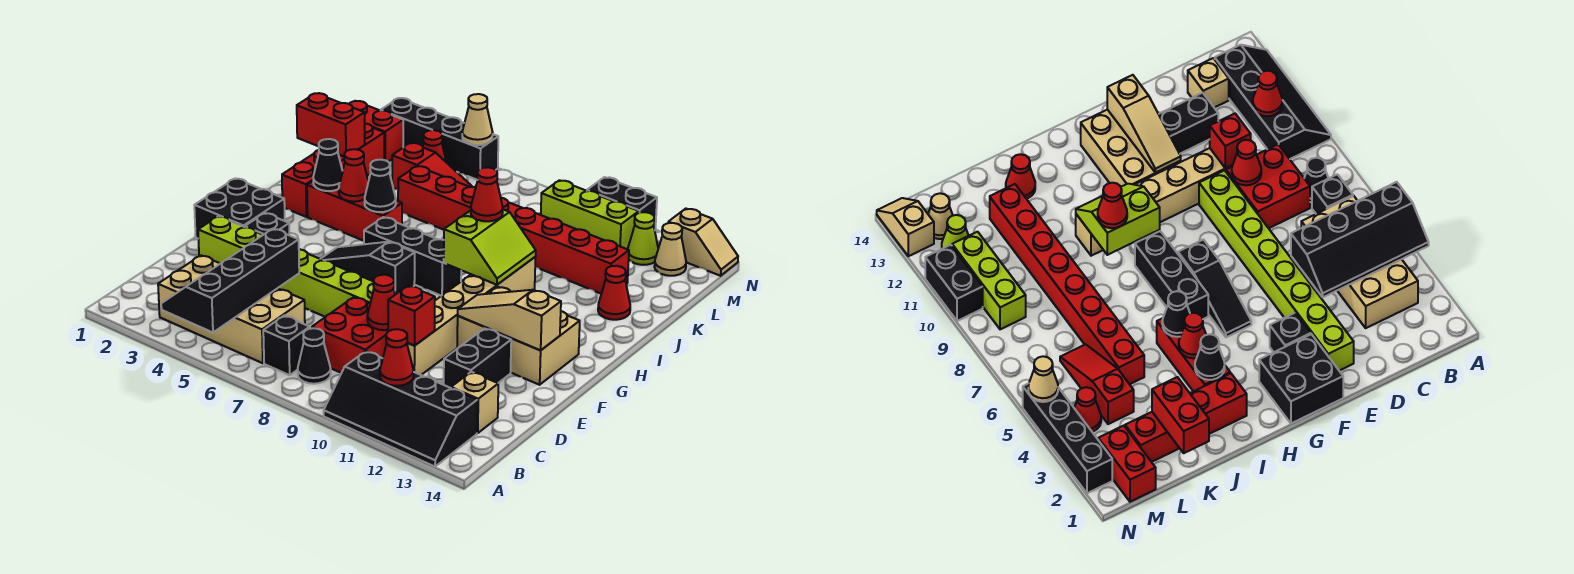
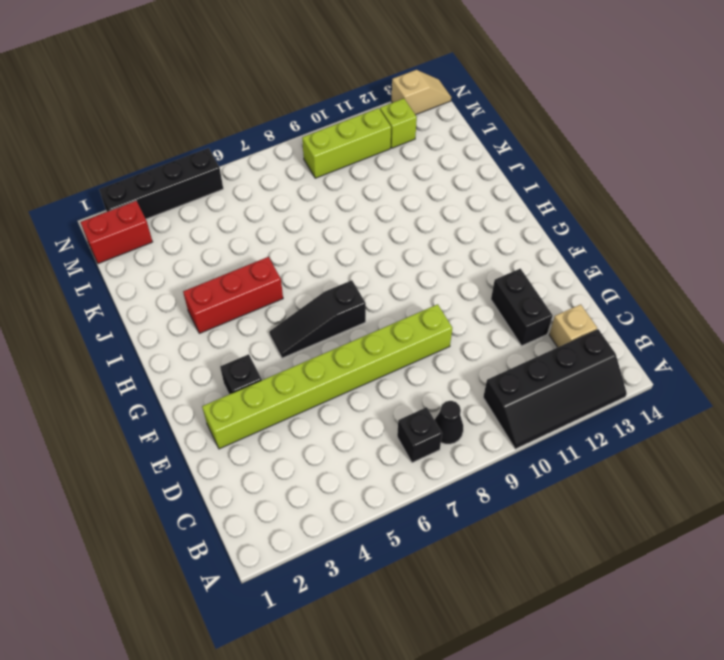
lime 1x1 brick [380,99,417,148] -> lime 1x1 cone [628,212,658,265]
none -> tan 2x4 brick [158,255,305,363]
none -> red 2x2 brick [312,297,388,373]
none -> tan 1x6 brick [407,257,535,375]
none -> black 2x2 brick [194,178,285,239]

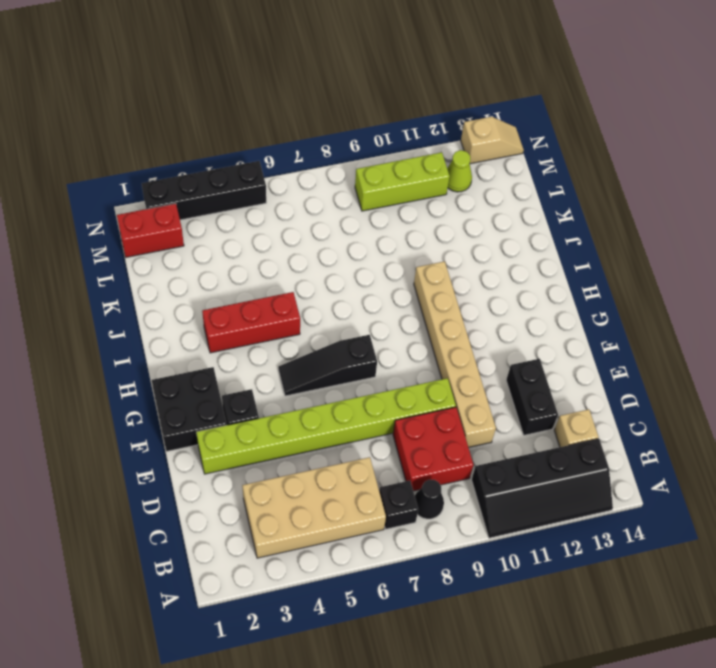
none -> tan 2x3 brick [457,287,580,385]
none -> black 1x3 brick [364,217,461,296]
none -> red 1x4 brick [282,123,384,217]
none -> red 1x1 cone [598,266,630,320]

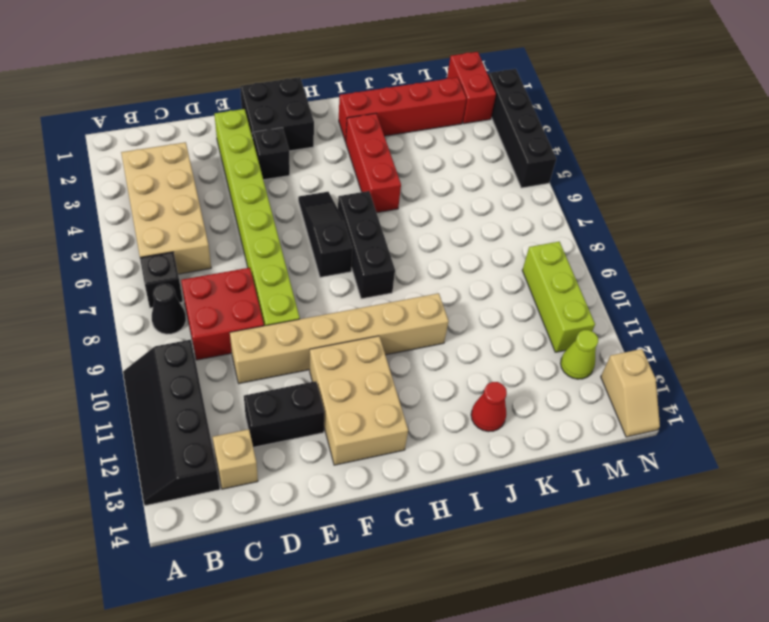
none -> red 1x8 brick [398,166,629,294]
none -> red 1x3 slope [392,143,472,189]
none -> red 1x1 cone [423,130,446,162]
none -> tan 1x1 cone [654,223,686,276]

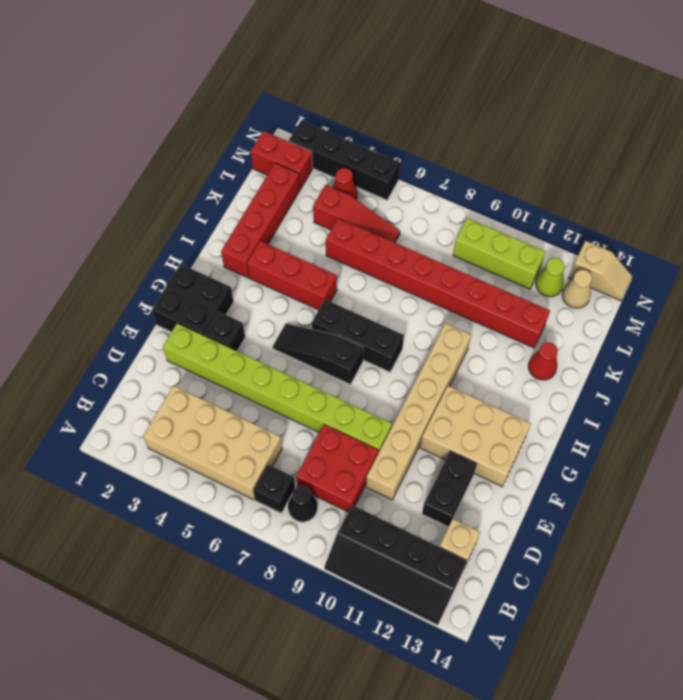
none -> black 1x2 brick [587,177,657,230]
none -> black 2x4 slope [161,229,299,332]
none -> red 1x1 cone [380,329,414,386]
none -> red 1x1 cone [367,275,395,330]

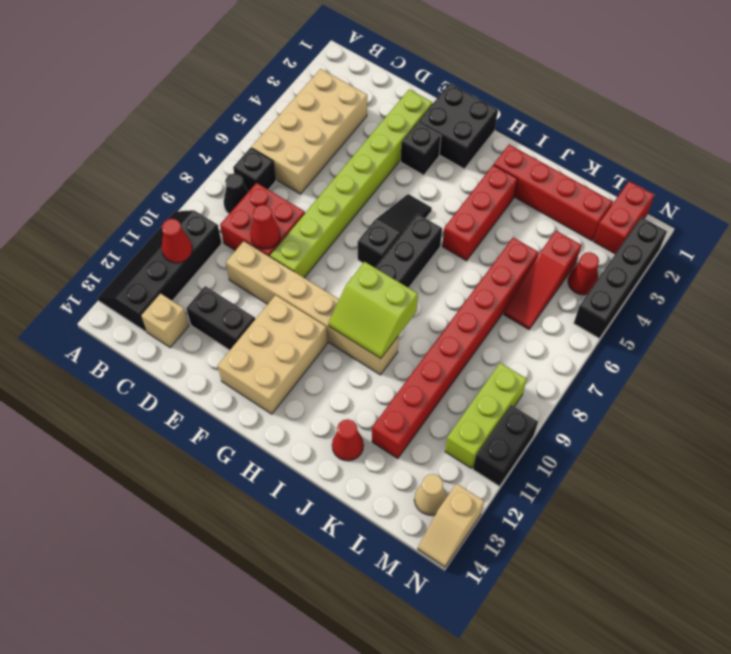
none -> lime 1x1 cone [628,212,658,265]
none -> black 2x4 slope [161,229,299,332]
none -> red 1x1 brick [388,286,435,346]
none -> tan 1x3 slope [458,290,561,350]

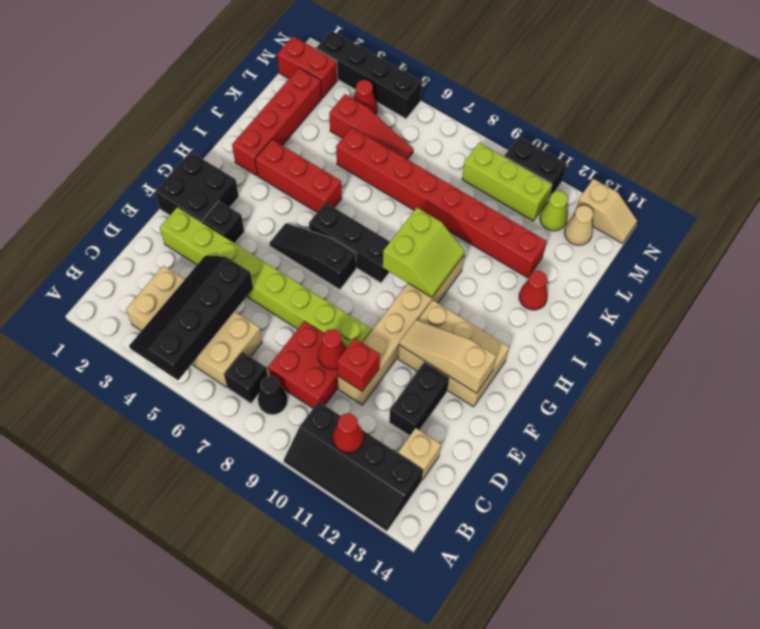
none -> black 1x1 cone [313,139,343,191]
none -> red 1x1 cone [339,149,368,202]
none -> black 1x1 cone [365,160,396,212]
none -> red 1x2 brick [297,93,365,156]

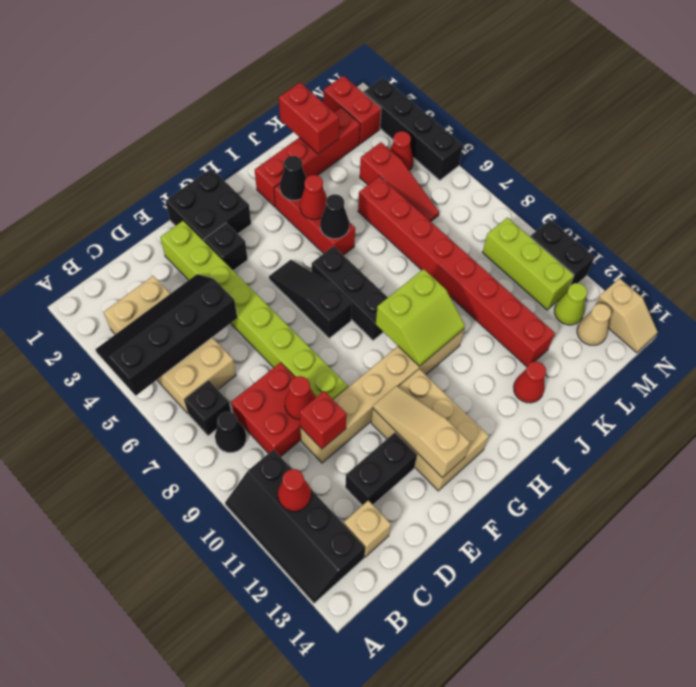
none -> tan 1x1 cone [462,94,493,145]
none -> red 1x1 cone [471,167,503,221]

